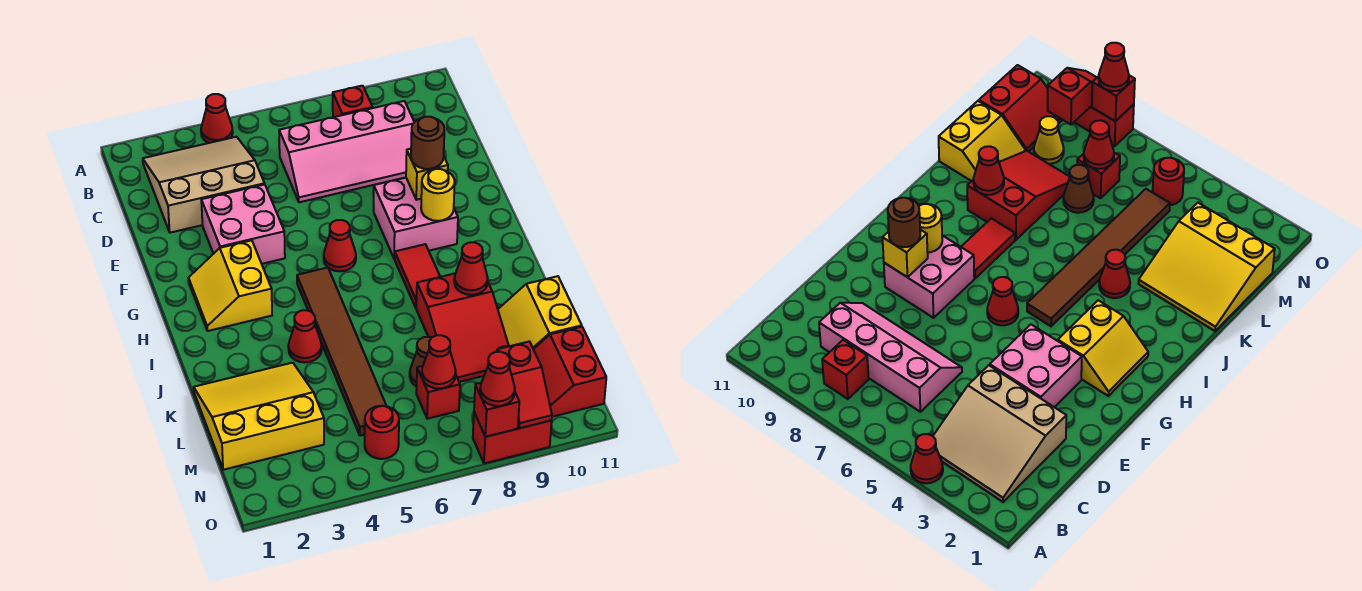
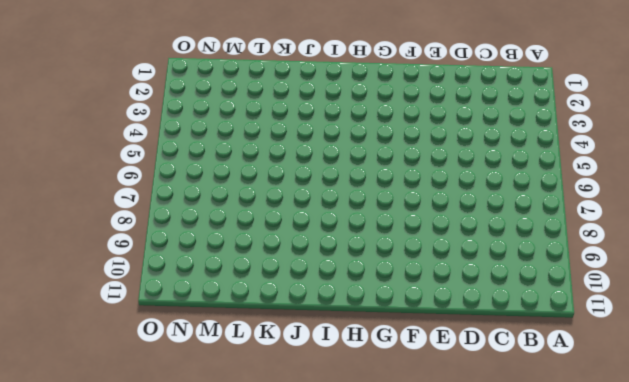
none -> red 1x1 cone [201,94,233,143]
none -> tan 3x3 slope [143,137,265,233]
none -> red 1x1 brick [333,86,373,117]

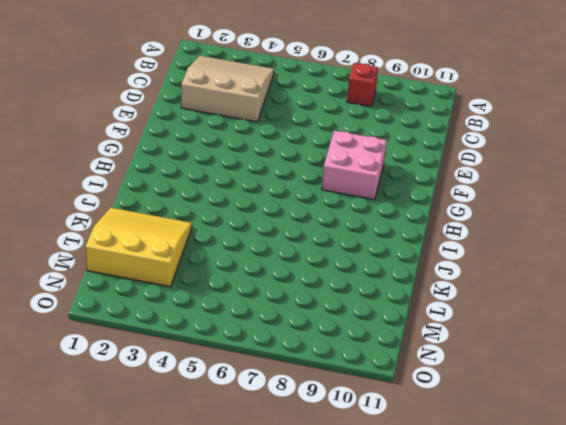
none -> red 1x1 cone [201,94,233,143]
none -> pink 2x4 slope [279,101,414,202]
none -> pink 2x2 brick [201,185,285,264]

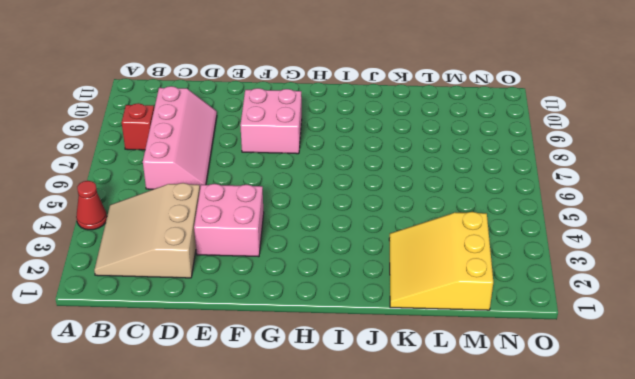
none -> yellow 2x2 slope [189,240,272,331]
none -> red 1x1 cone [324,220,356,271]
none -> brown 1x6 tile [297,268,386,436]

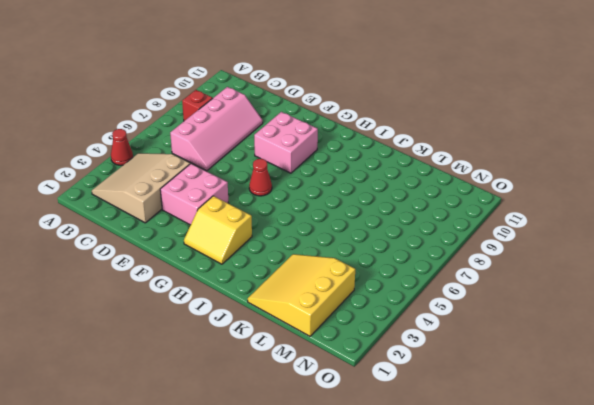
none -> brown 1x6 tile [297,268,386,436]
none -> red 1x2 tile [395,244,440,307]
none -> red 1x1 cone [288,310,322,362]

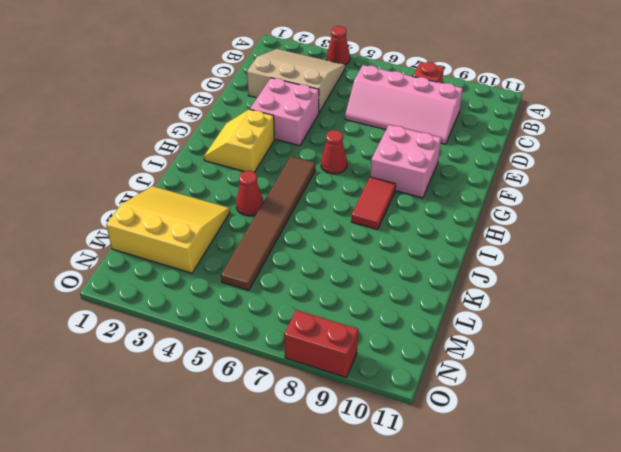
none -> red 2x3 slope [416,273,509,382]
none -> yellow 2x2 slope [498,276,582,349]
none -> brown 1x1 cone [410,337,431,387]

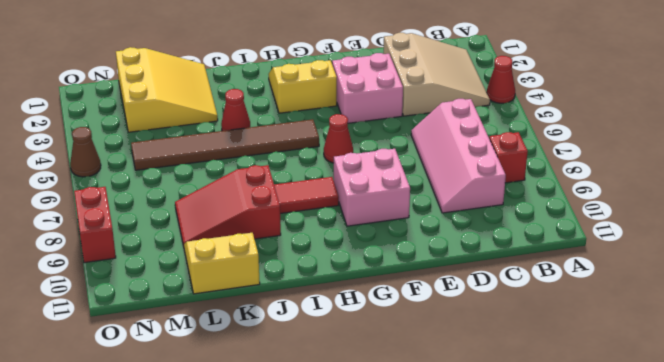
brown 1x1 cone [70,127,101,177] -> brown 1x1 cone moved to [410,337,431,387]
none -> red 1x1 brick [416,366,460,419]
none -> yellow 1x1 cone [1034,116,1064,164]
none -> red 2x2 slope [534,327,606,417]

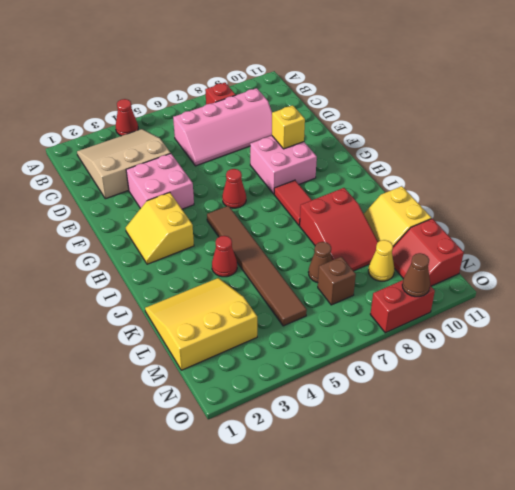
brown 1x1 brick [318,257,356,305] -> red 1x1 brick [416,366,460,419]
brown 1x1 cone [402,253,430,297] -> red 1x2 slope [497,341,552,428]
none -> red 1x1 round brick [365,406,399,459]
none -> yellow 1x1 round brick [421,169,455,221]
none -> red 1x1 cone [454,242,488,295]

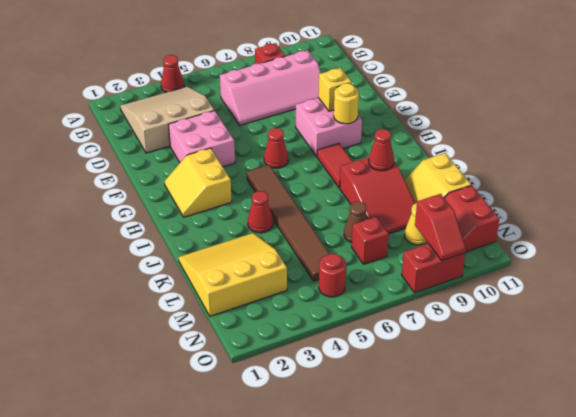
none -> red 1x1 cone [422,335,456,389]
none -> red 1x1 brick [474,383,519,437]
none -> brown 1x1 round brick [411,117,444,169]

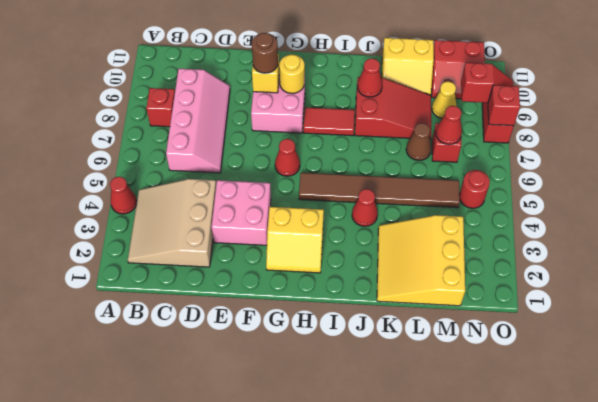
none -> red 1x1 cone [480,352,515,406]

